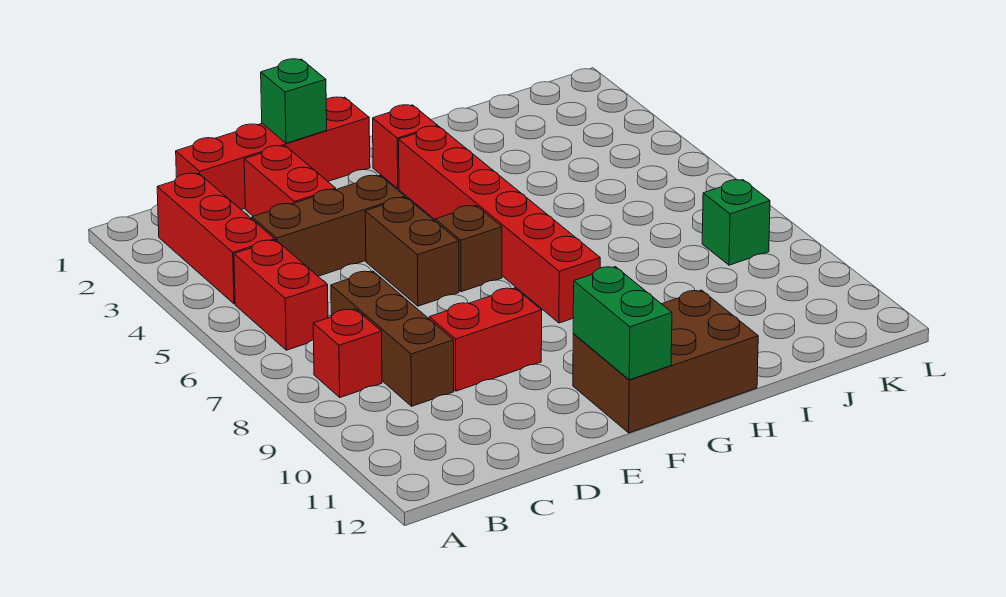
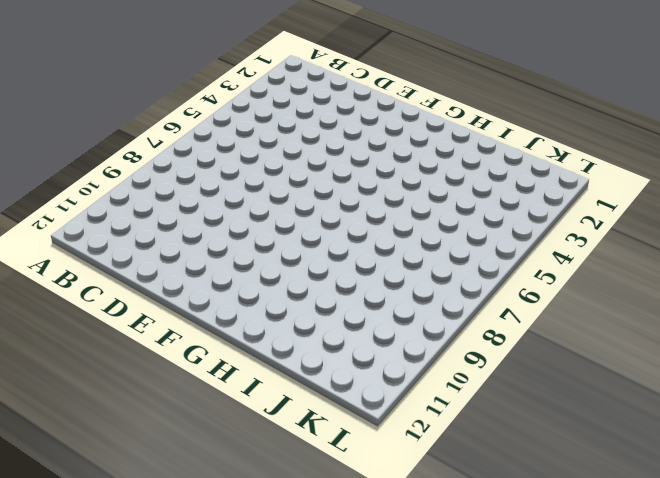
none -> red 1x3 brick [157,173,275,304]
none -> red 1x2 brick [234,240,328,350]
none -> red 1x1 brick [313,309,382,397]

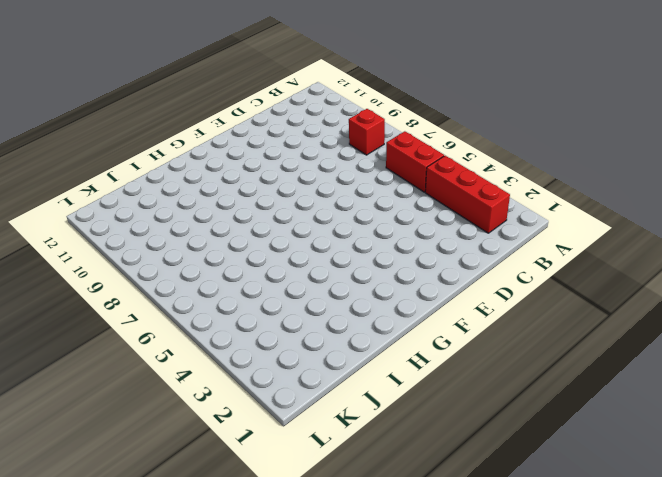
none -> red 1x4 brick [176,97,370,209]
none -> brown 1x3 brick [252,175,405,276]
none -> brown 1x3 brick [331,271,454,406]

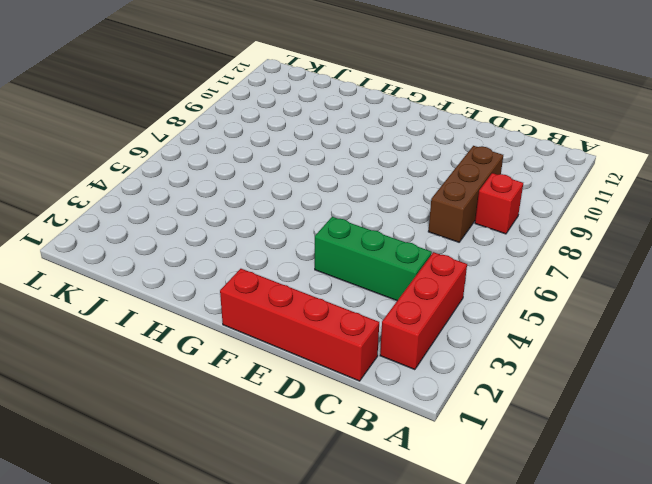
green 1x3 brick [315,217,432,301] -> brown 1x3 brick [252,175,405,276]
none -> red 1x2 brick [234,240,328,350]
none -> red 1x2 brick [244,146,336,216]
none -> red 1x2 brick [429,288,542,391]

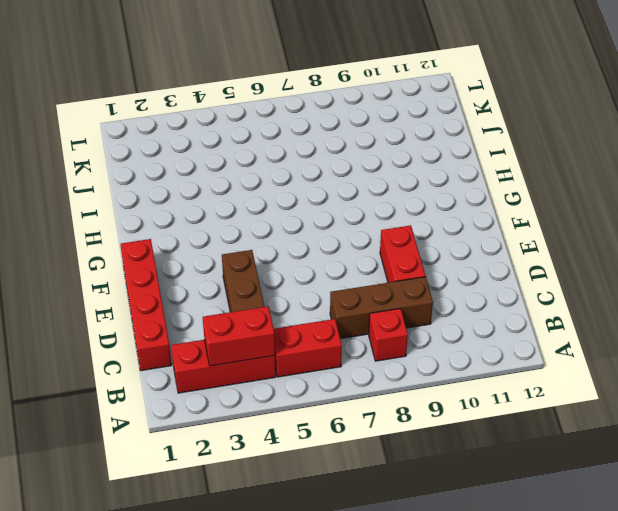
red 1x2 brick [203,306,275,366] -> red 1x2 brick moved to [244,146,336,216]
none -> brown 1x2 brick [365,197,459,306]
none -> brown 1x1 brick [435,206,502,292]
none -> brown 2x3 brick [573,290,758,433]

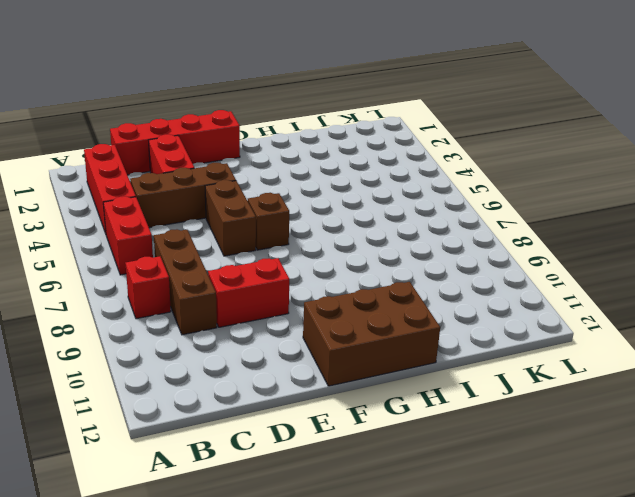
none -> red 1x1 brick [373,105,438,189]
none -> red 1x6 brick [399,126,600,323]
none -> green 1x1 brick [702,180,770,265]

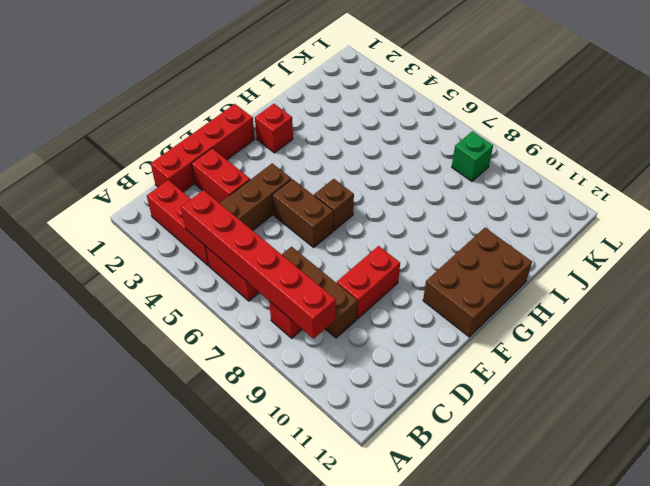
red 1x6 brick [181,190,336,339] -> red 1x6 brick moved to [399,126,600,323]
none -> green 1x1 brick [261,59,327,143]
none -> green 1x2 brick [573,267,672,380]

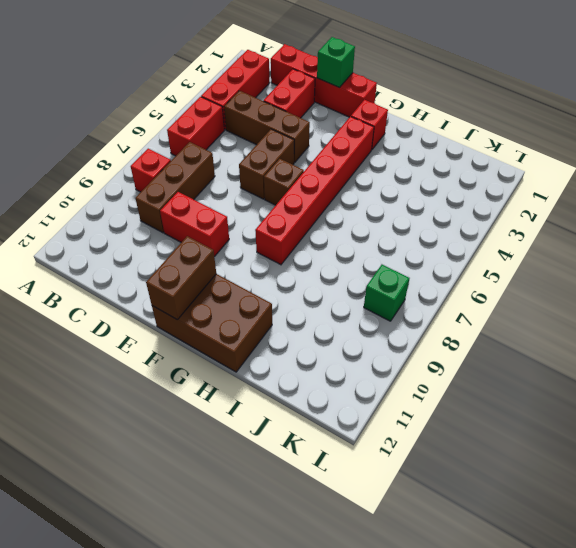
brown 1x2 brick [146,236,216,320] -> green 1x2 brick [573,267,672,380]

